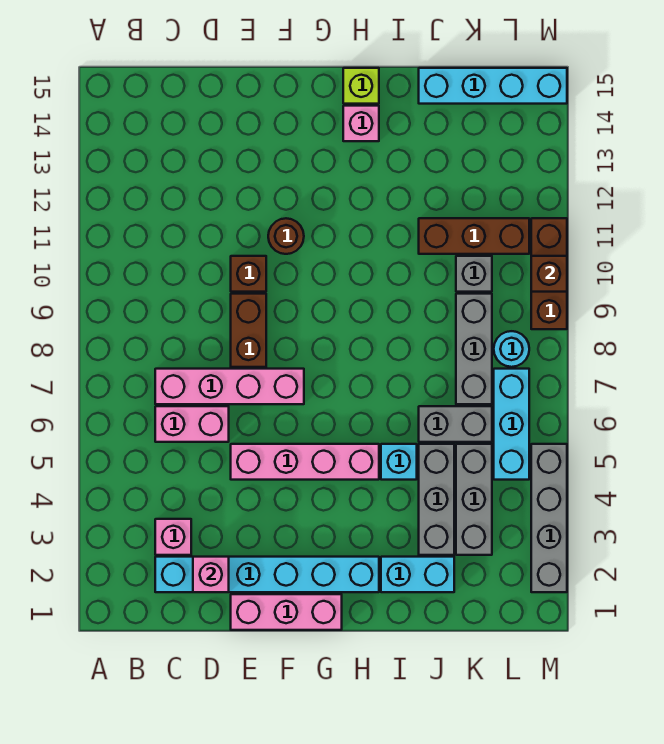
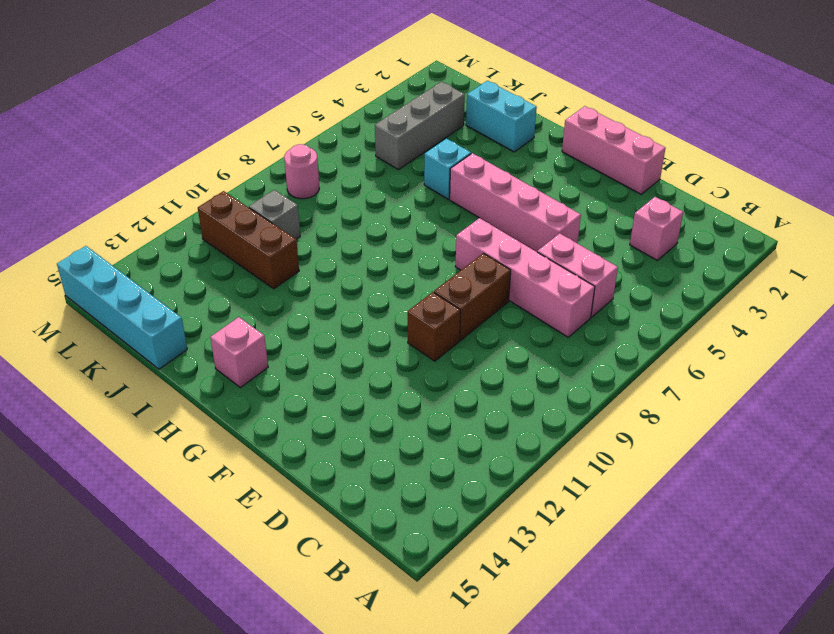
pink 1x1 round brick [284,144,319,199] -> cyan 1x1 round brick [494,331,529,367]
none -> cyan 1x6 brick [155,557,379,592]
none -> brown 1x1 round brick [268,218,304,254]
none -> lime 1x1 brick [343,68,379,104]

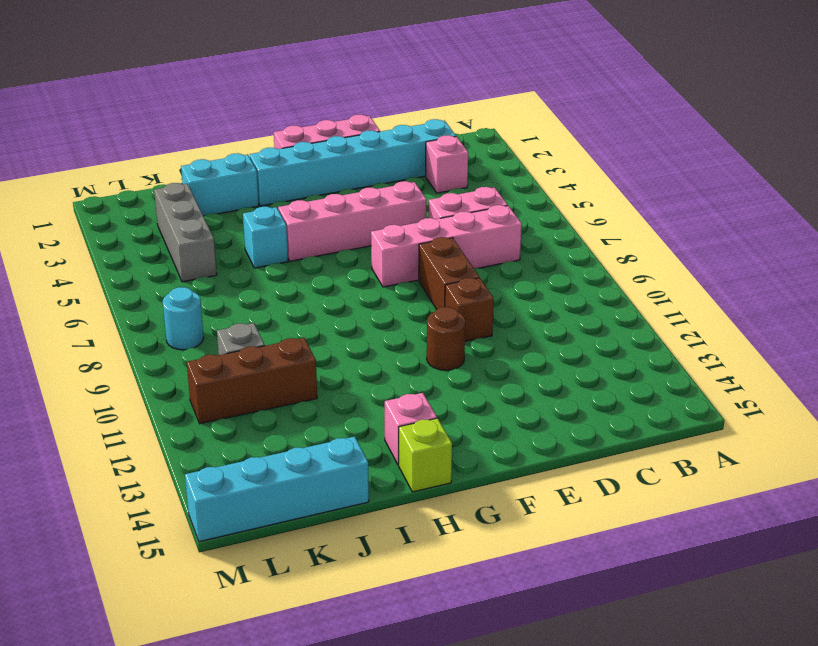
none -> grey 1x3 brick [419,444,454,555]
none -> grey 1x2 brick [419,406,492,442]
none -> grey 1x3 brick [456,294,492,404]

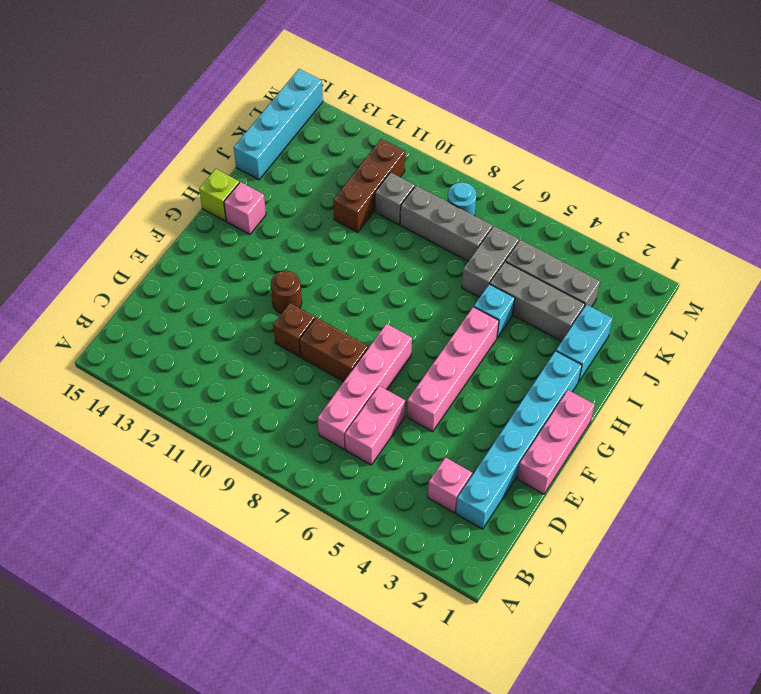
none -> cyan 1x3 brick [494,369,529,480]
none -> grey 1x4 brick [531,444,567,592]
none -> brown 1x3 brick [531,218,567,329]

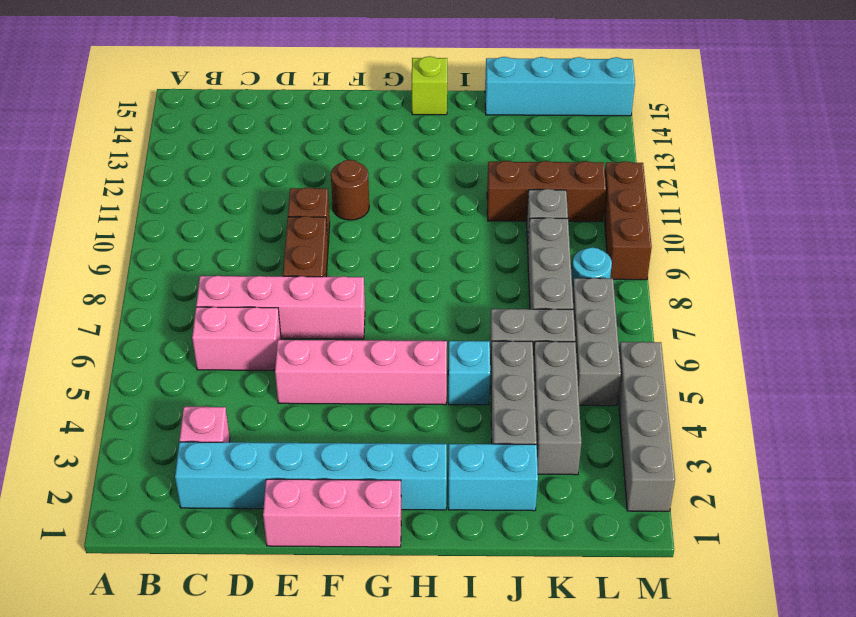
grey 1x3 brick [572,278,621,406] -> cyan 1x3 brick [494,369,529,480]
none -> pink 1x1 brick [343,106,379,141]
none -> pink 1x1 brick [193,557,229,592]
none -> brown 1x1 brick [531,256,567,292]

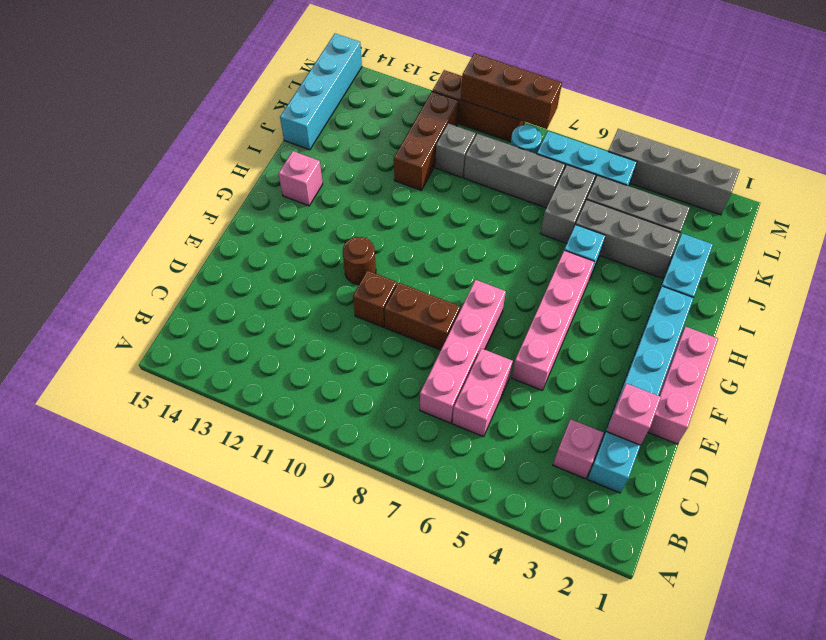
brown 1x3 brick [461,53,562,129] -> brown 1x1 brick [531,256,567,292]
none -> lime 1x1 brick [343,68,379,104]

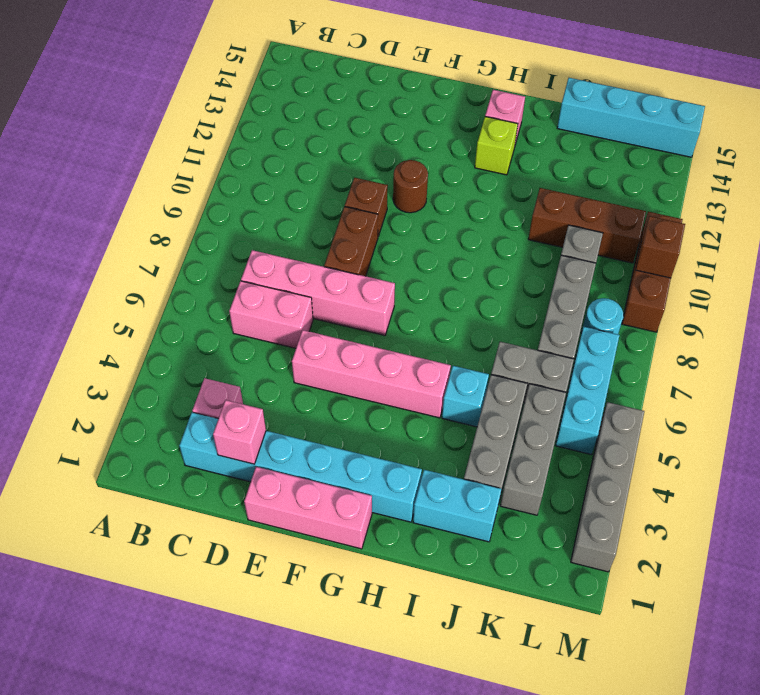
lime 1x1 brick [475,117,518,175] -> lime 1x1 brick moved to [343,68,379,104]

